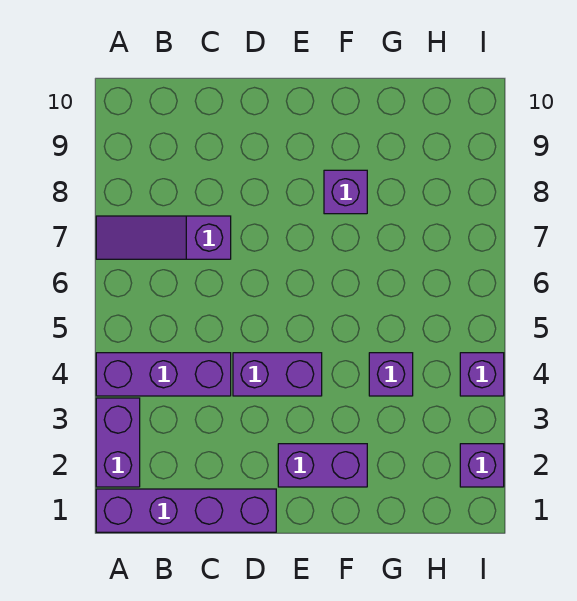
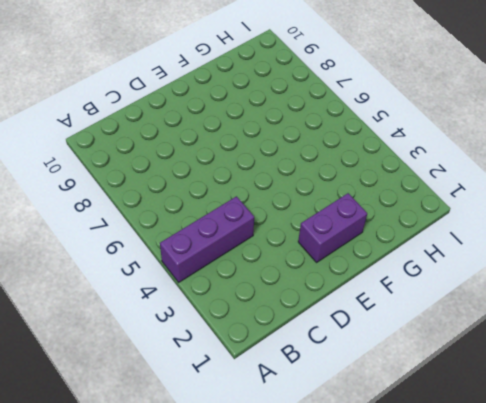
none -> purple 1x4 brick [96,489,276,532]
none -> purple 1x2 brick [96,398,140,487]

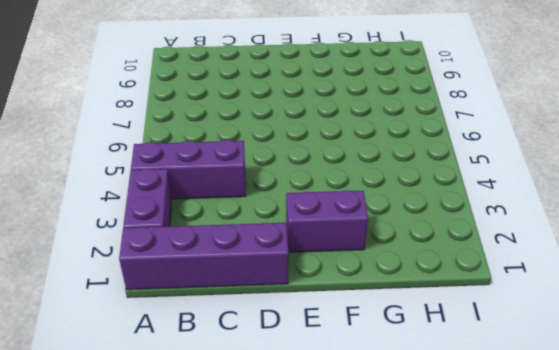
none -> purple 1x3 slope [96,216,231,259]
none -> purple 1x2 brick [233,353,322,396]

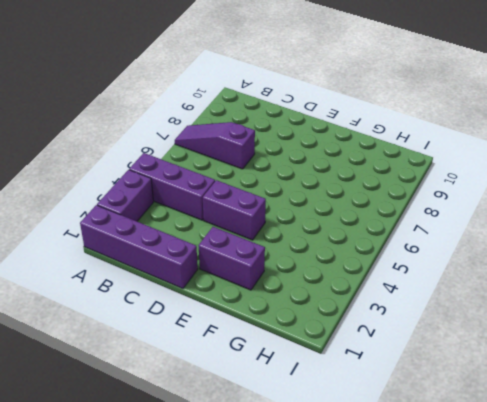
none -> purple 1x1 brick [324,170,367,214]
none -> purple 1x1 brick [369,353,413,396]

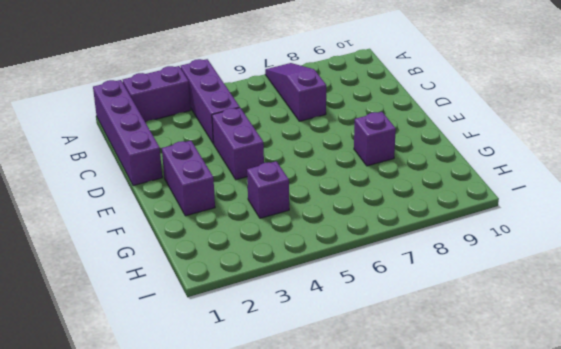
none -> purple 1x1 brick [460,444,504,487]
none -> purple 1x1 brick [460,353,504,396]

